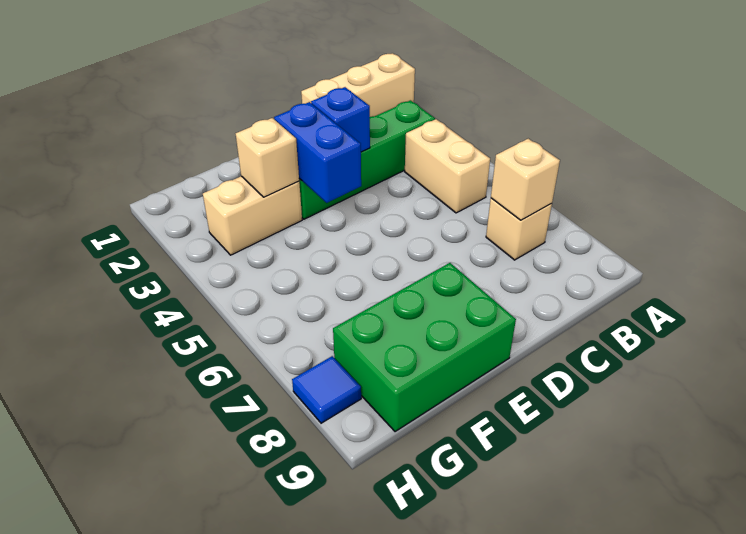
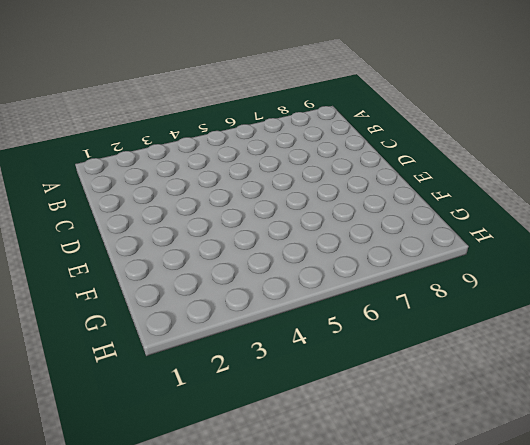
none -> tan 1x3 brick [301,53,415,117]
none -> green 1x4 brick [299,100,435,219]

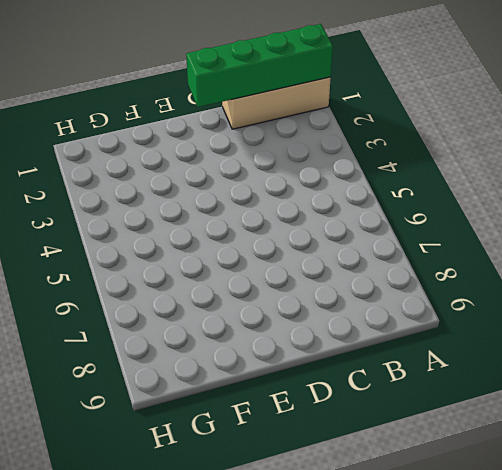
green 1x4 brick [186,24,333,107] -> green 1x4 brick moved to [299,100,435,219]
none -> tan 1x2 brick [405,119,490,213]
none -> tan 1x1 brick [486,198,552,260]

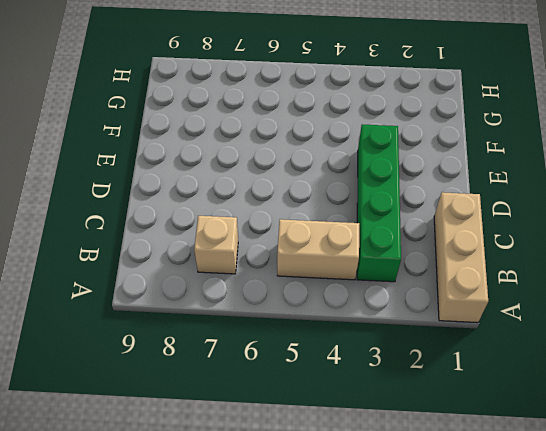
none -> green 2x3 brick [333,263,516,432]
none -> tan 1x2 brick [203,176,302,255]

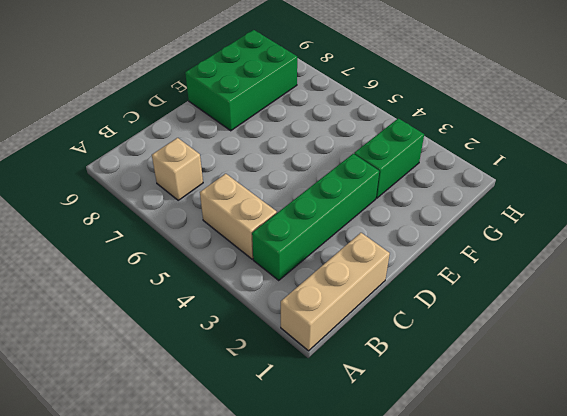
green 1x2 brick [354,118,424,198] -> tan 1x2 brick [203,176,302,255]
none -> blue 1x1 tile [292,356,361,423]
none -> tan 1x1 brick [491,139,560,220]

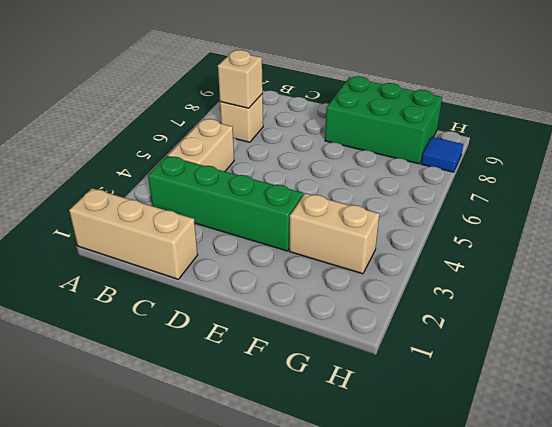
none -> blue 1x1 brick [311,87,370,152]
none -> blue 1x2 brick [274,102,361,203]

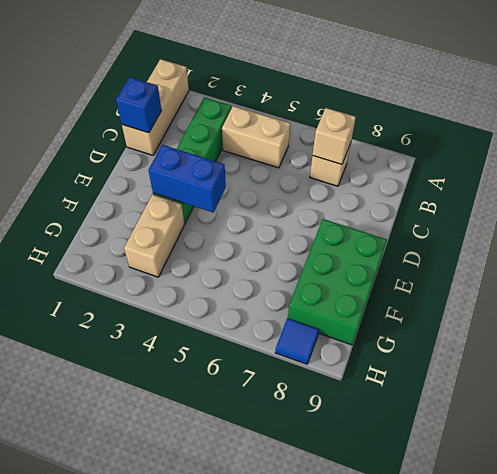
blue 1x1 brick [116,77,162,133] -> blue 1x1 brick moved to [311,87,370,152]
none -> tan 1x1 brick [236,118,299,197]

